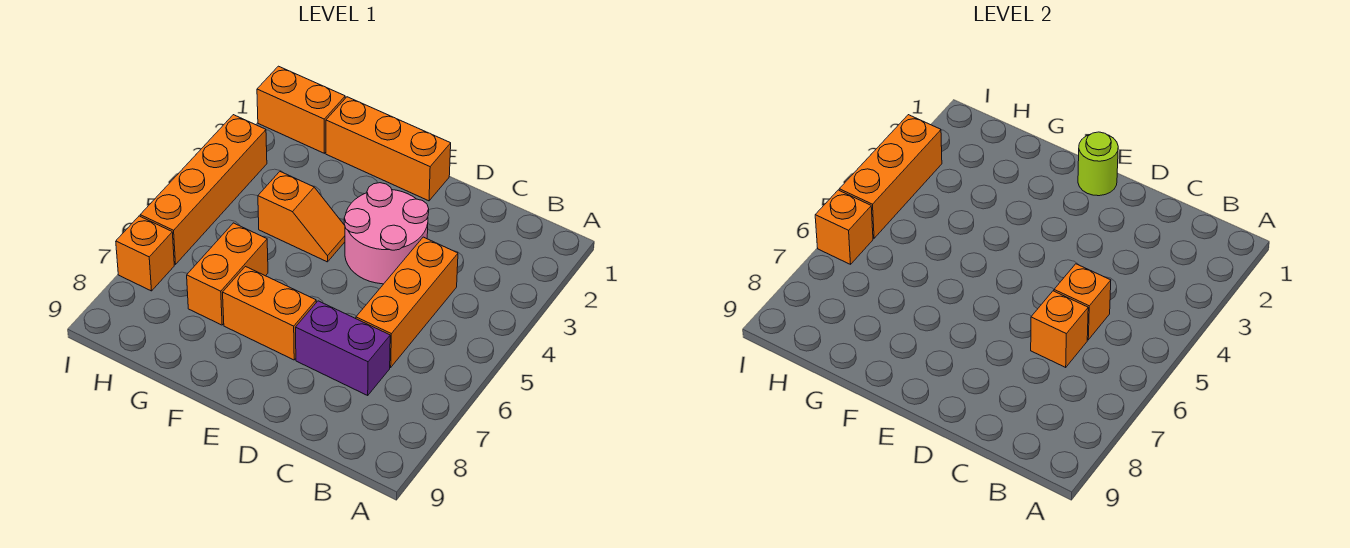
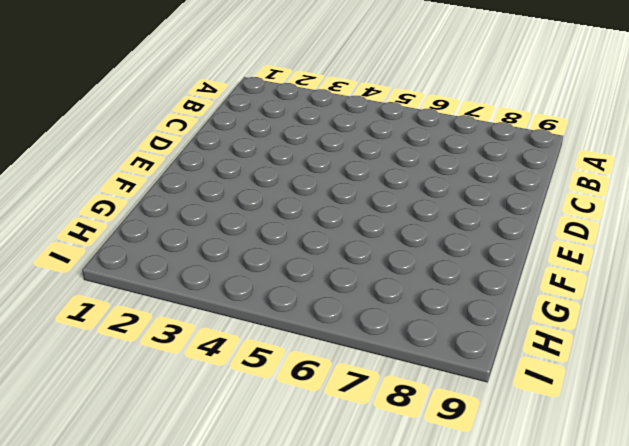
none -> orange 1x3 brick [356,237,458,367]
none -> purple 1x2 brick [296,301,390,395]
none -> pink 2x2 round brick [344,183,429,284]

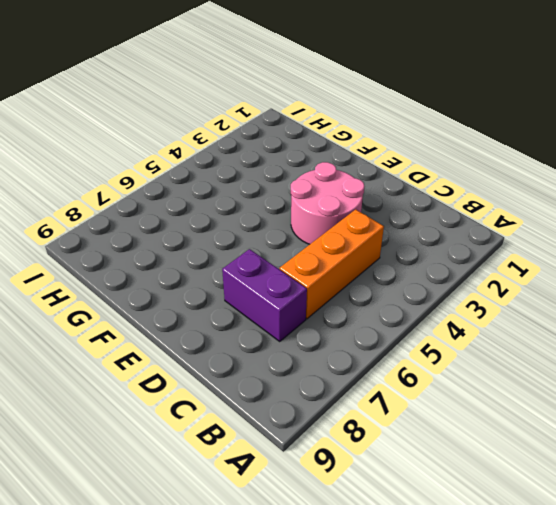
none -> orange 1x3 brick [326,97,451,201]
none -> orange 1x2 brick [223,267,316,360]
none -> orange 1x2 slope [258,172,345,262]

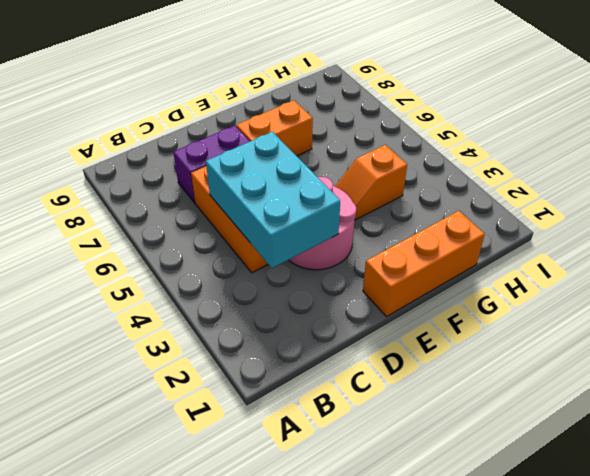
cyan 2x3 brick [206,132,340,268] -> orange 1x1 brick [1054,264,1111,340]
none -> orange 1x2 brick [187,223,268,325]
none -> orange 1x2 brick [257,66,345,153]
none -> orange 1x4 brick [140,115,267,264]

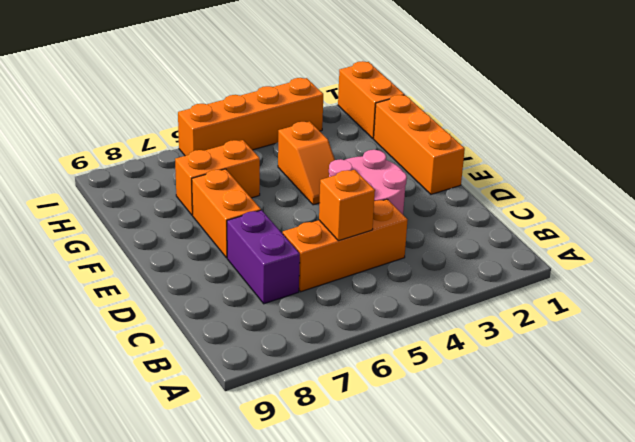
none -> orange 1x1 brick [116,216,174,291]
none -> orange 1x1 brick [1031,291,1088,367]
none -> lime 1x1 round brick [1078,132,1118,196]

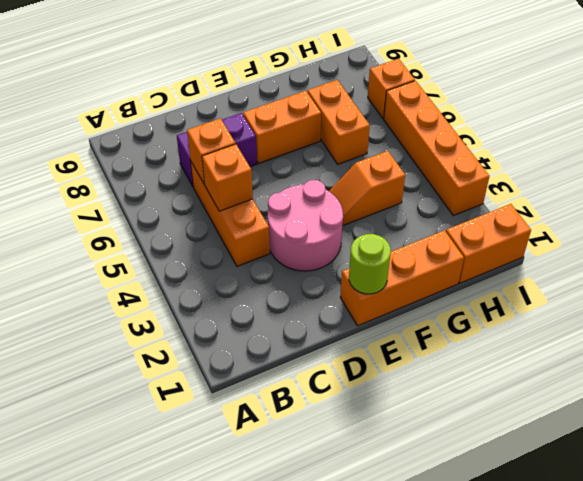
none -> orange 1x3 brick [839,115,942,238]
none -> orange 1x1 brick [815,190,873,264]

